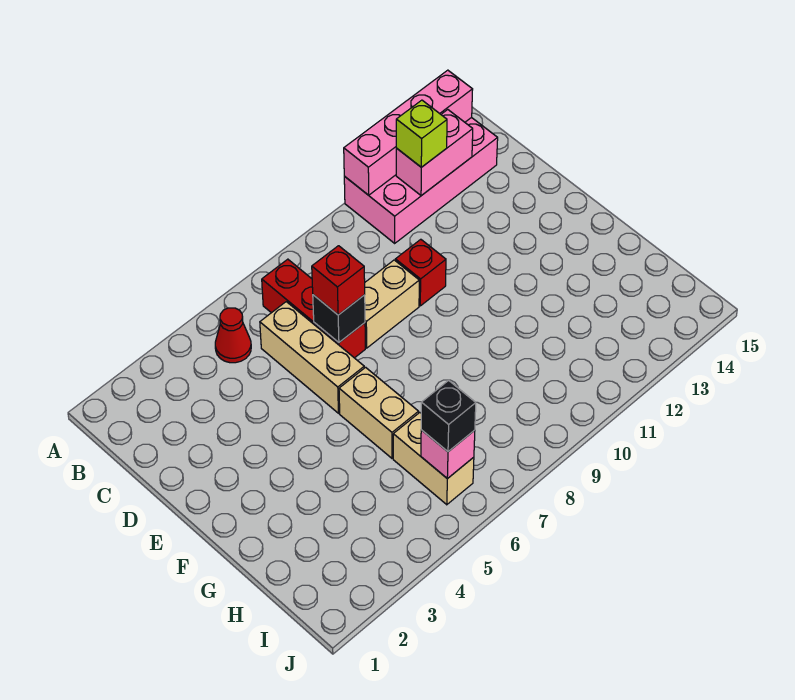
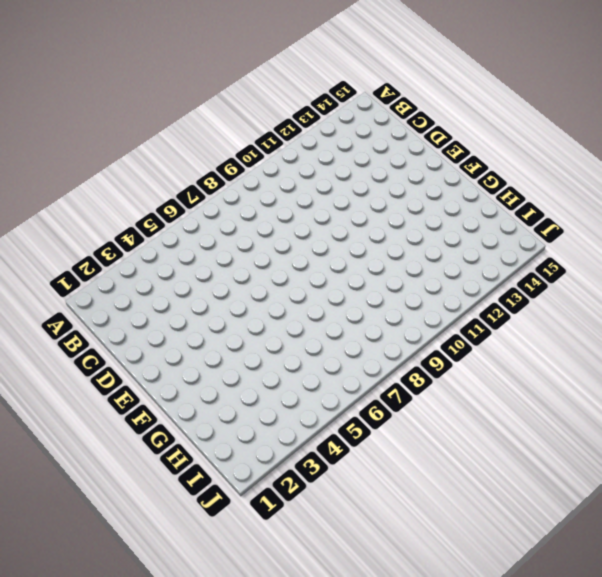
none -> pink 2x4 brick [344,117,498,243]
none -> red 1x1 cone [215,308,251,363]
none -> red 1x3 brick [262,259,365,358]

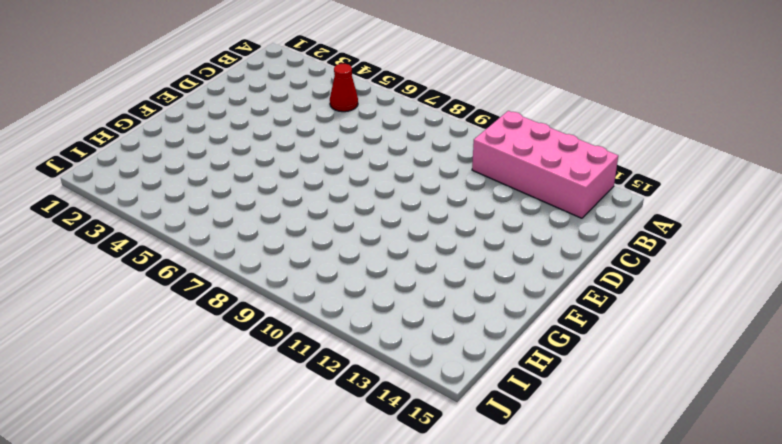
none -> red 1x3 brick [262,259,365,358]
none -> tan 1x3 brick [260,302,364,413]
none -> tan 1x2 brick [365,260,419,348]

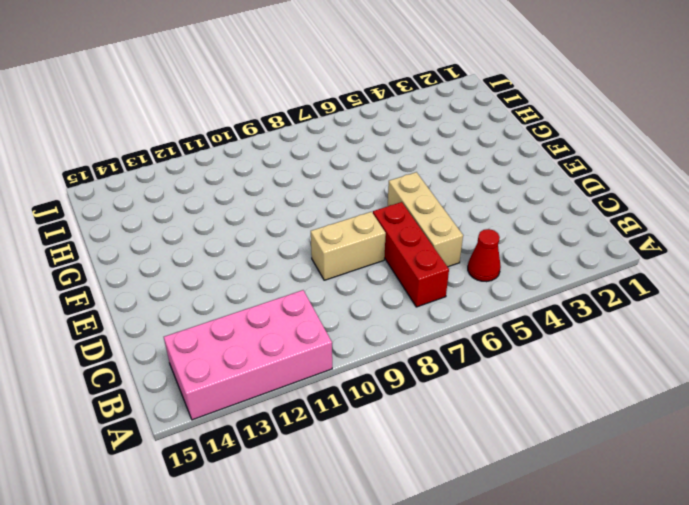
none -> red 1x1 brick [395,239,446,306]
none -> tan 1x2 brick [339,367,419,458]
none -> tan 1x2 brick [393,413,474,505]

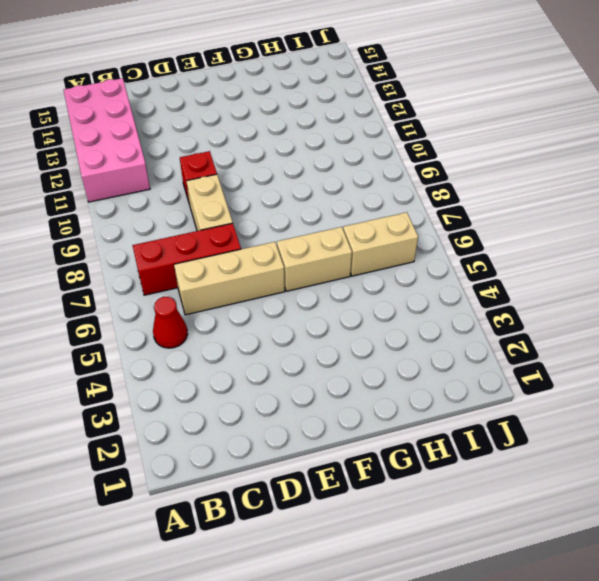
none -> pink 1x4 brick [344,70,473,195]
none -> pink 1x2 brick [396,110,473,196]
none -> black 1x1 brick [313,295,365,342]

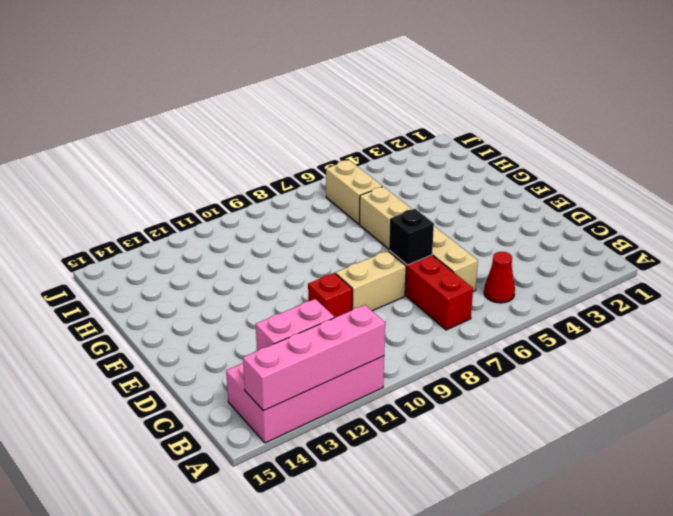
none -> pink 1x1 brick [421,430,475,479]
none -> lime 1x1 brick [396,100,447,167]
none -> red 1x1 brick [312,246,365,315]

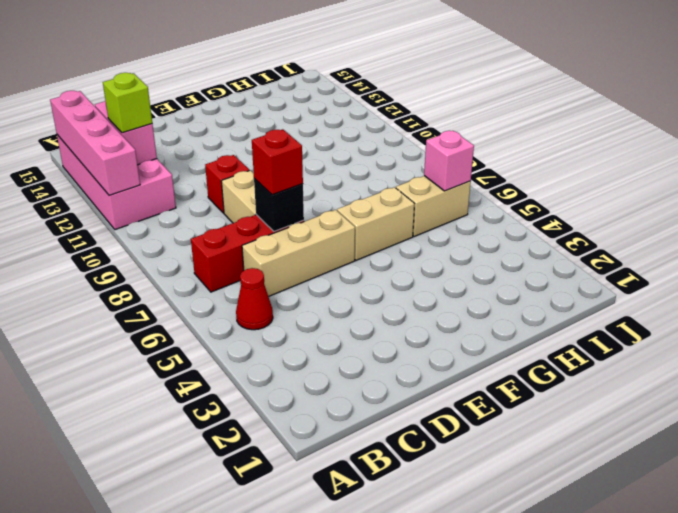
none -> black 1x1 brick [421,380,476,452]

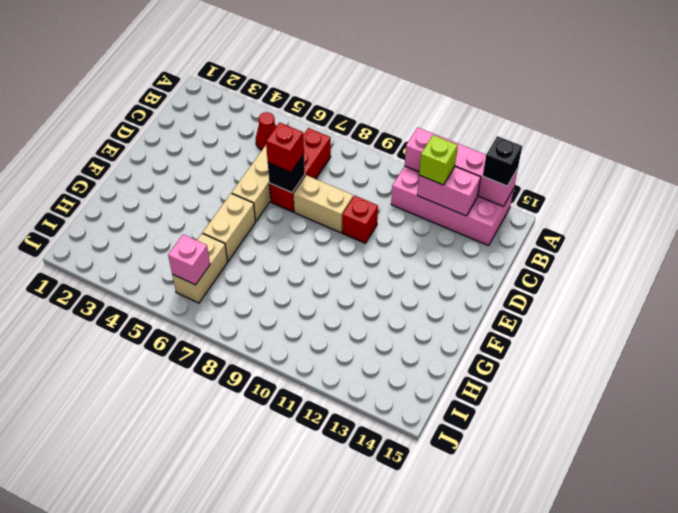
black 1x1 brick [483,136,522,186] -> black 1x1 brick moved to [421,380,476,452]

